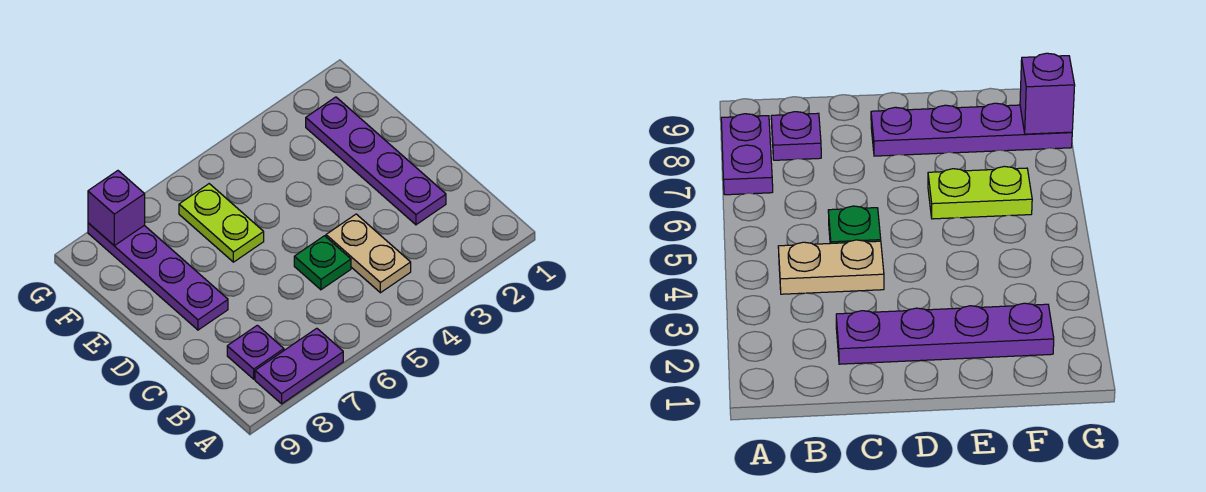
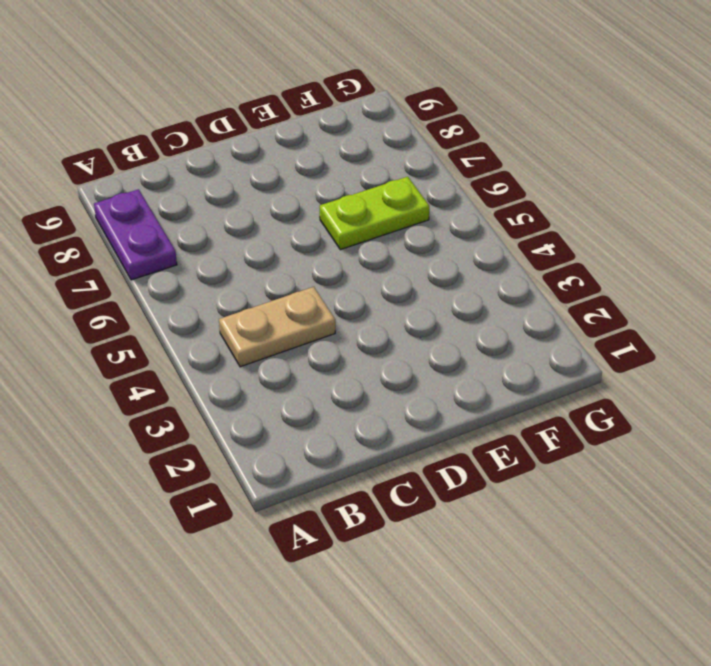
none -> purple 1x1 plate [227,325,284,379]
none -> purple 1x4 plate [306,97,446,225]

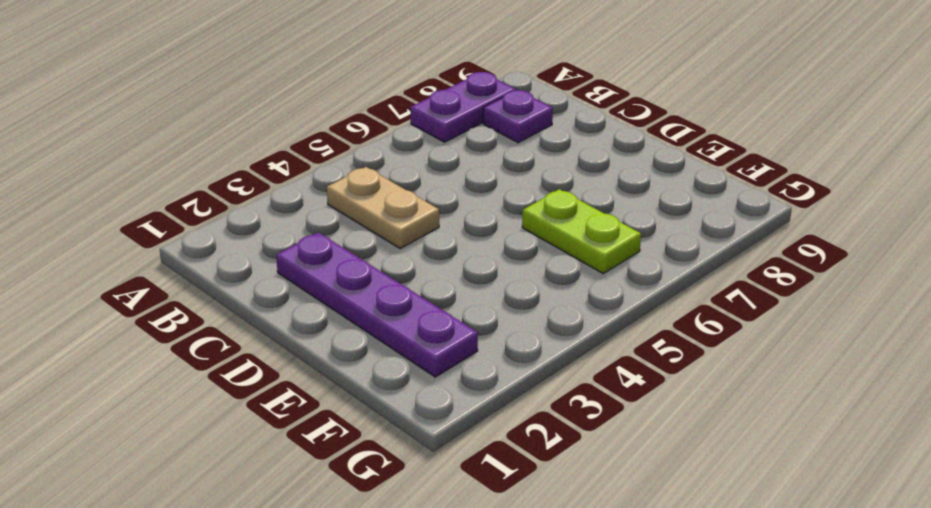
none -> green 1x1 plate [294,236,351,290]
none -> purple 1x4 plate [88,223,228,330]

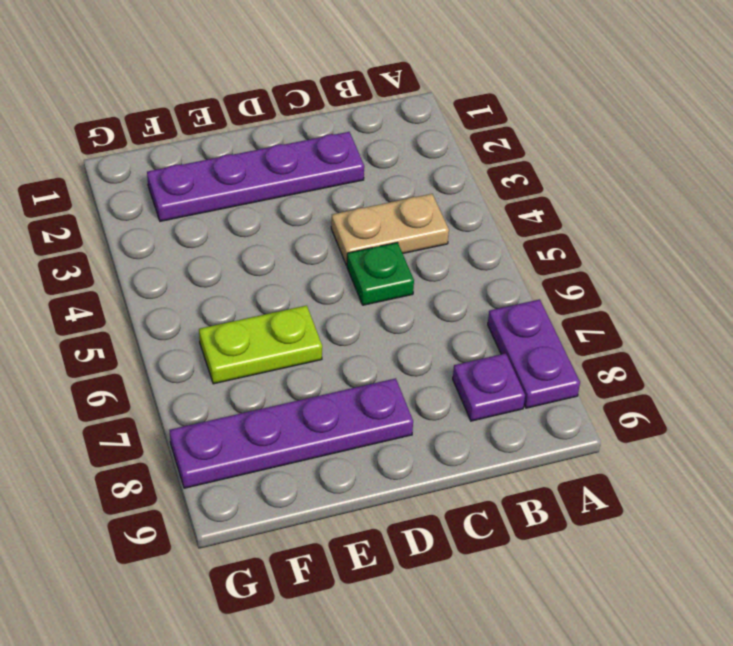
none -> purple 1x1 brick [88,171,145,246]

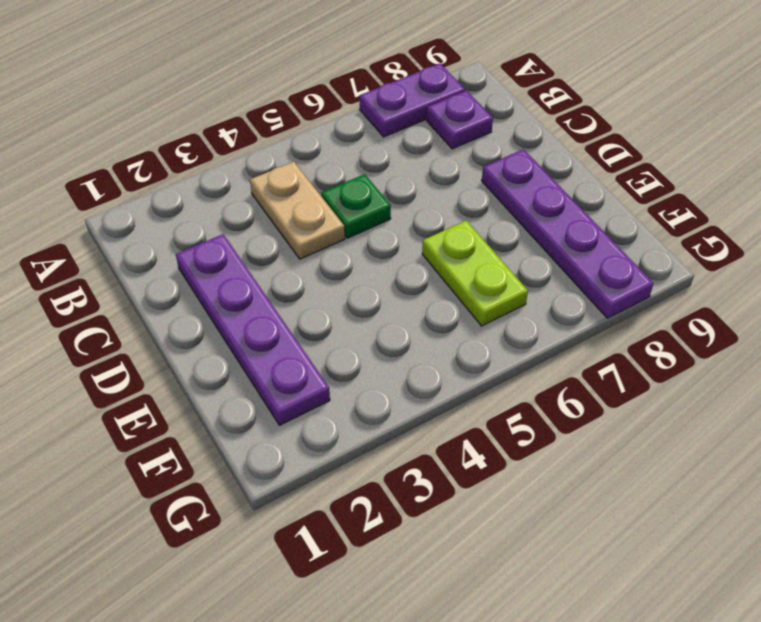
none -> purple 1x1 brick [88,171,145,246]

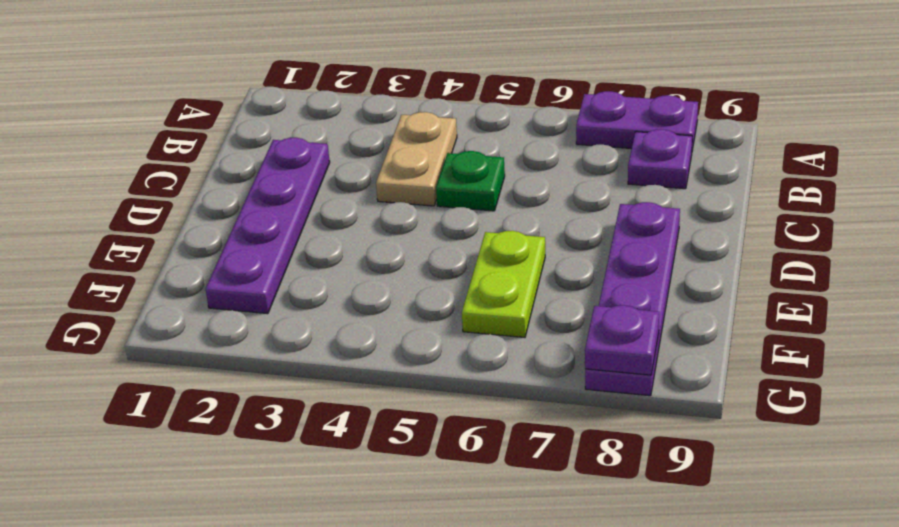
purple 1x1 plate [585,305,659,375] -> purple 1x1 brick [88,171,145,246]

